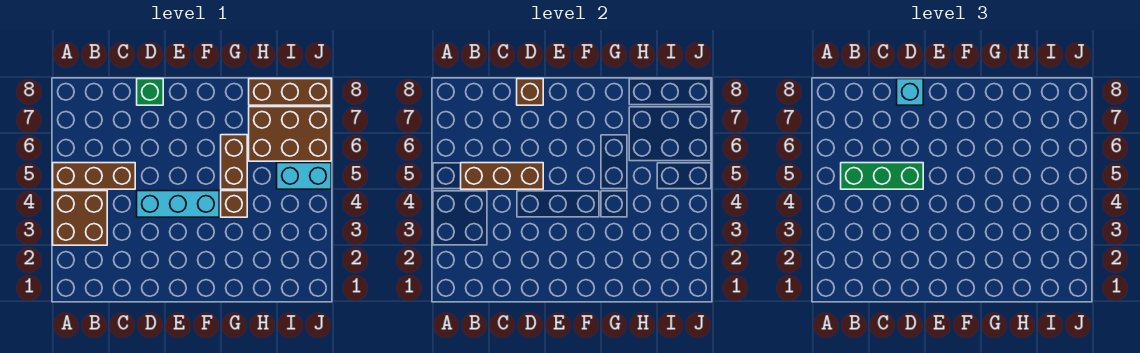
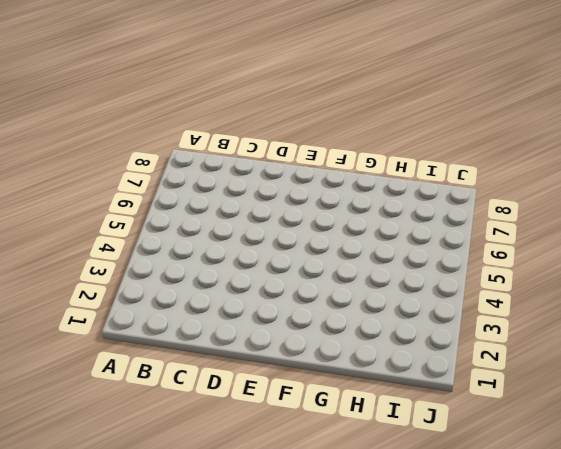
none -> brown 2x2 brick [53,191,107,245]
none -> brown 1x3 brick [53,163,135,189]
none -> cyan 1x3 brick [137,191,219,217]

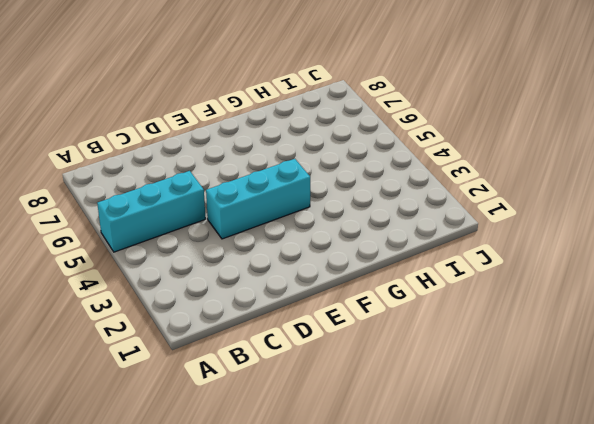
cyan 1x3 brick [97,171,206,252] -> brown 1x3 brick [53,163,135,189]
none -> brown 2x2 brick [53,191,107,245]
none -> green 1x1 brick [137,79,163,105]
none -> brown 1x1 brick [221,191,247,217]

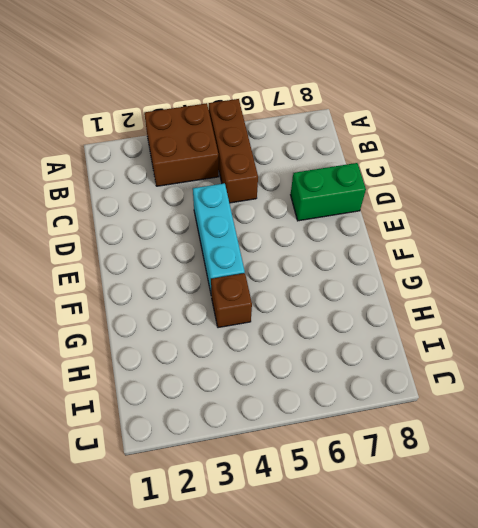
green 1x2 brick [291,163,366,221] -> green 1x1 brick [137,79,163,105]
none -> brown 1x2 brick [221,135,247,189]
none -> brown 2x3 brick [249,107,331,161]
none -> brown 1x3 brick [249,79,331,105]

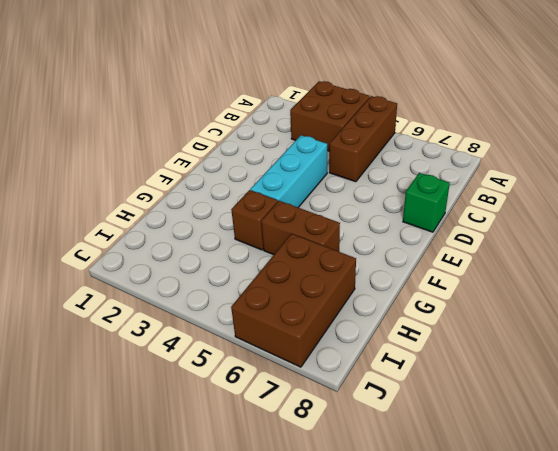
none -> brown 1x3 brick [249,79,331,105]
none -> cyan 1x2 brick [277,163,331,189]
none -> brown 1x3 brick [461,163,543,189]

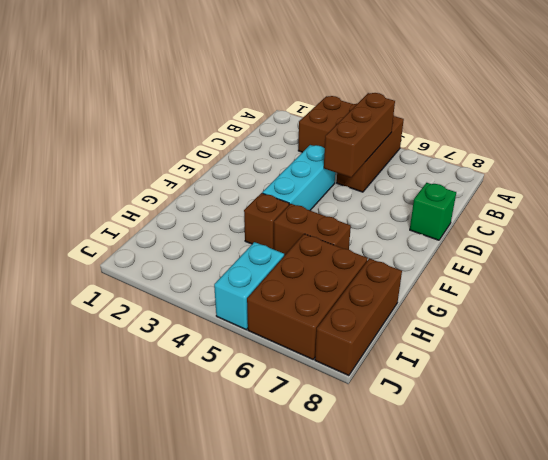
none -> brown 1x1 brick [517,79,543,105]
none -> green 1x3 brick [841,163,923,189]
none -> cyan 1x1 brick [897,79,923,105]

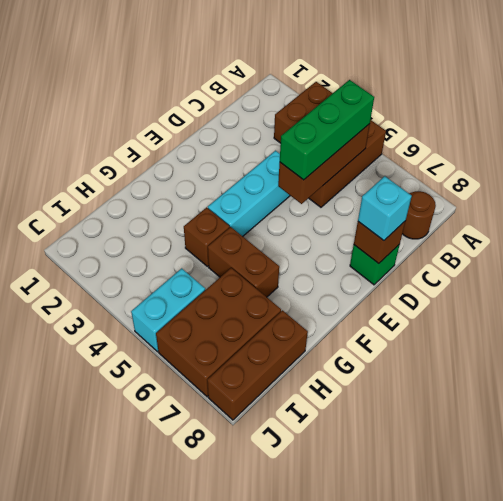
brown 1x1 round brick [402,191,436,239] -> none

